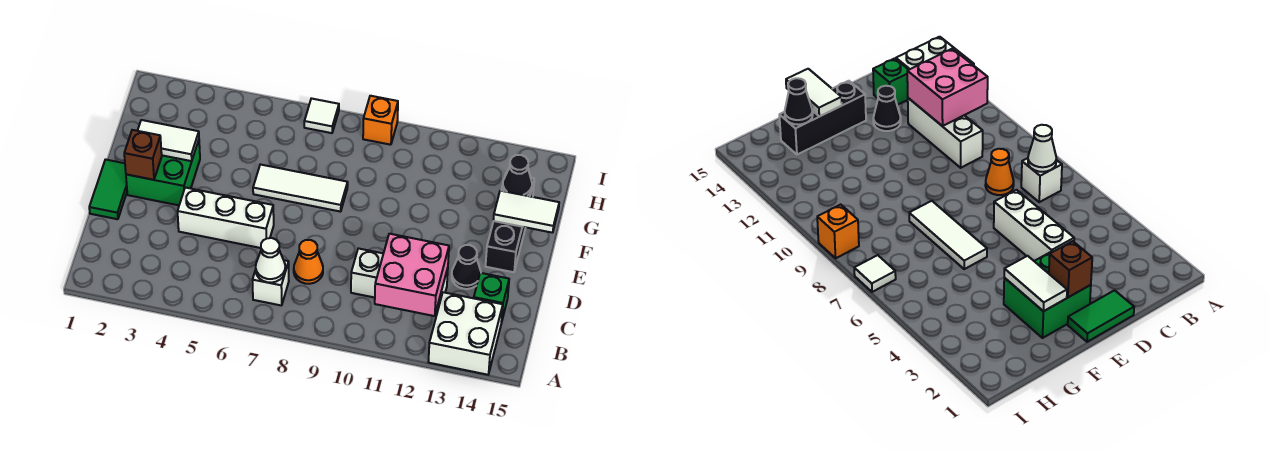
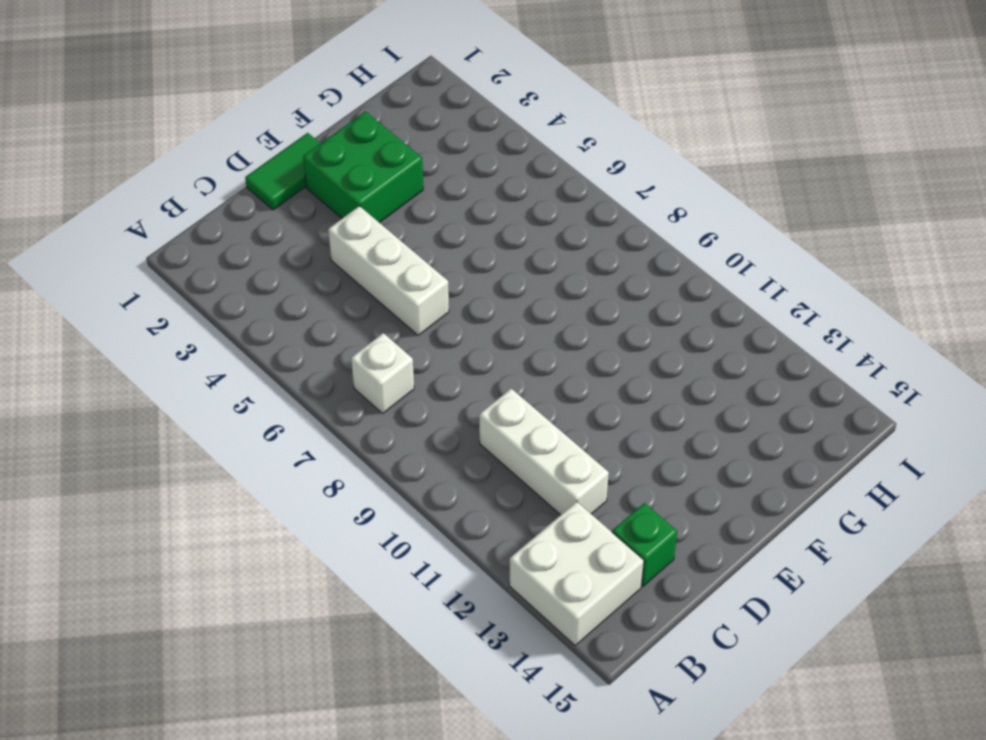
none -> orange 1x1 cone [294,240,323,284]
none -> black 1x1 cone [452,245,481,289]
none -> black 1x3 brick [486,173,534,272]

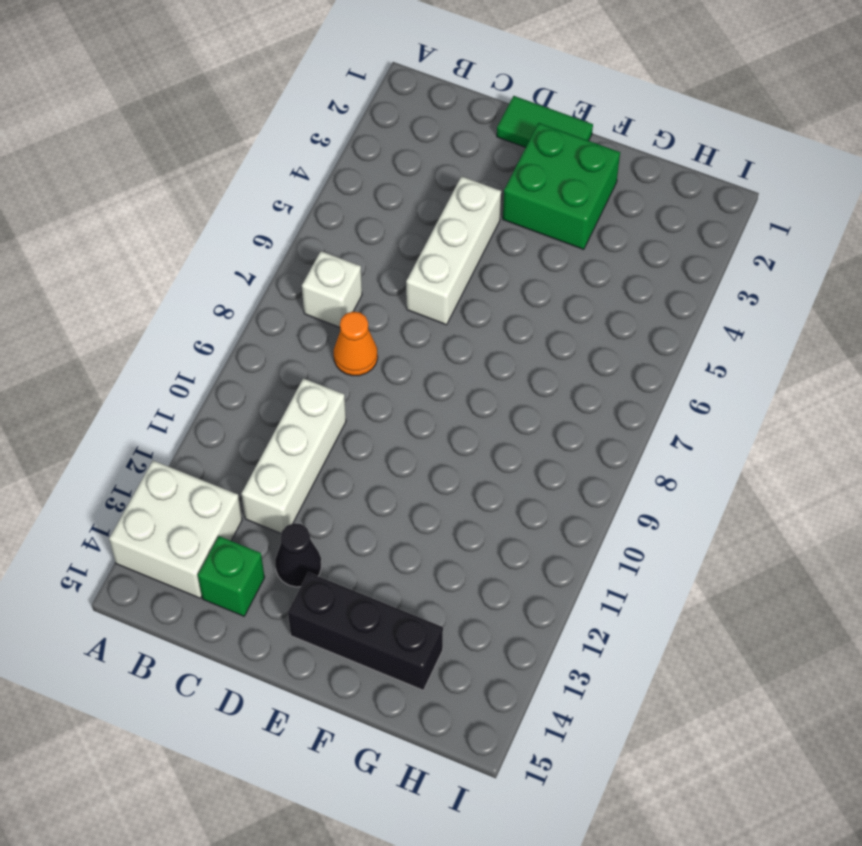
none -> white 1x3 tile [253,164,348,212]
none -> white 1x1 tile [304,98,339,133]
none -> orange 1x1 brick [363,96,398,145]

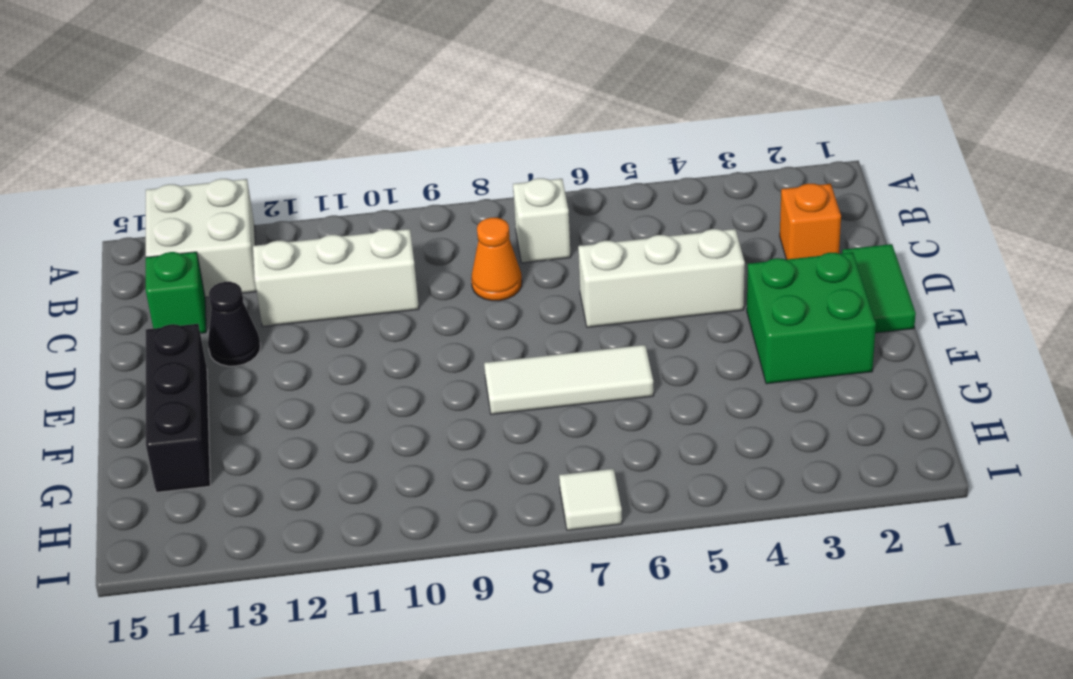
orange 1x1 brick [780,184,841,260] -> orange 1x1 brick moved to [363,96,398,145]
none -> white 1x1 cone [256,238,285,283]
none -> pink 2x2 brick [375,234,449,316]
none -> brown 1x1 brick [124,130,162,180]

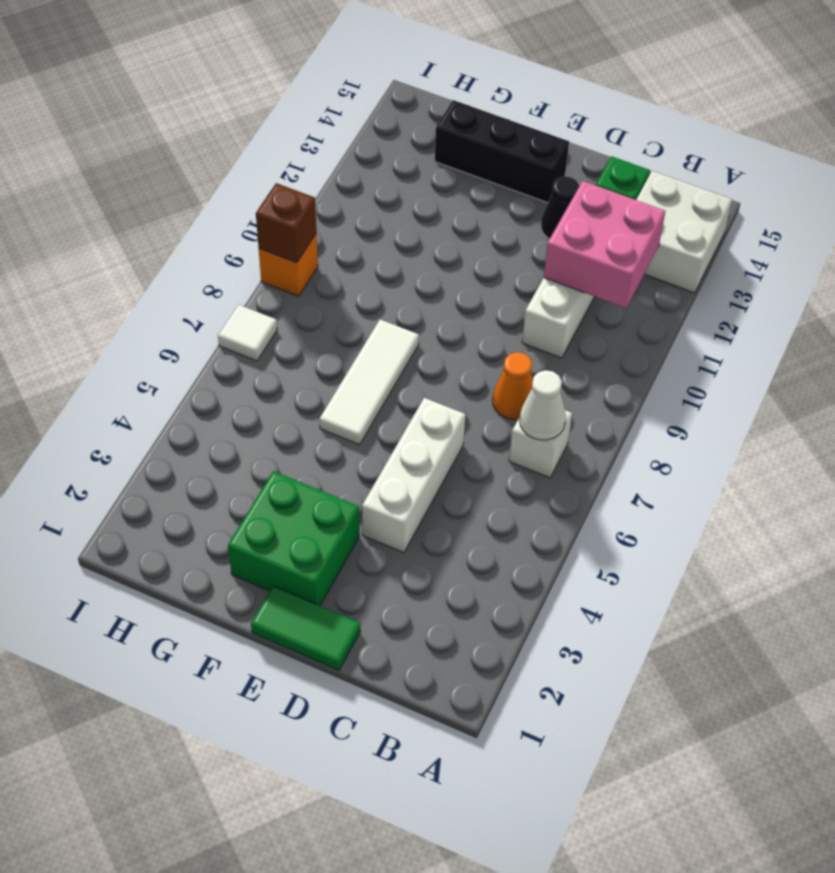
brown 1x1 brick [256,183,316,263] -> brown 1x1 brick moved to [124,130,162,180]
none -> white 1x2 tile [138,120,199,161]
none -> white 1x2 tile [493,191,559,233]
none -> black 1x1 cone [503,155,532,196]

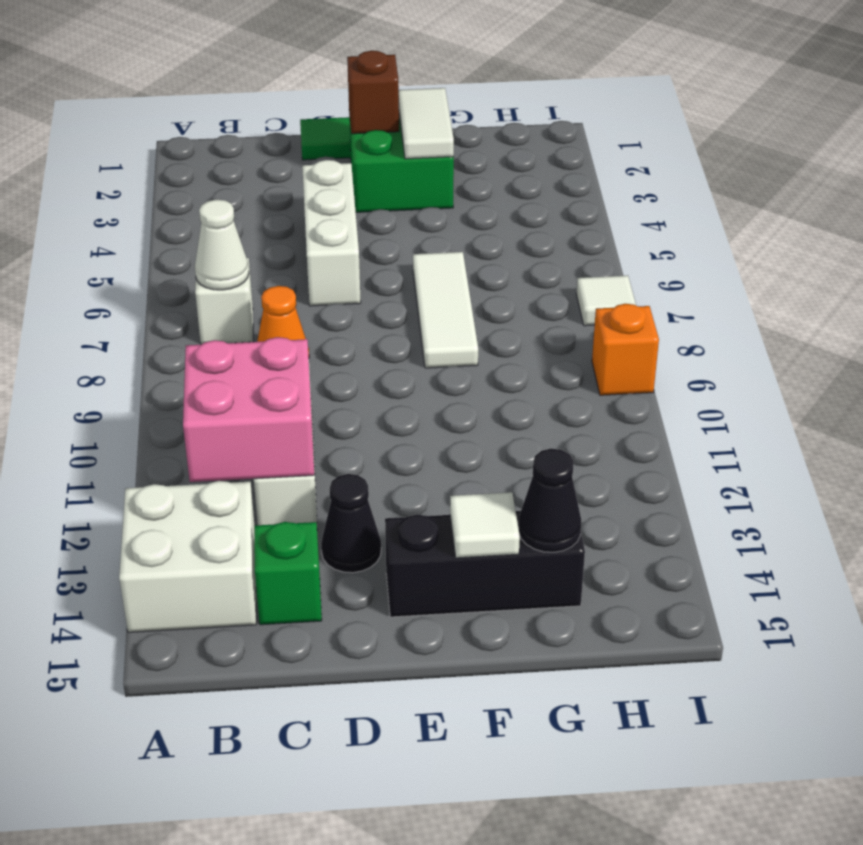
white 1x1 tile [450,492,520,558] -> white 1x2 tile [493,191,559,233]

